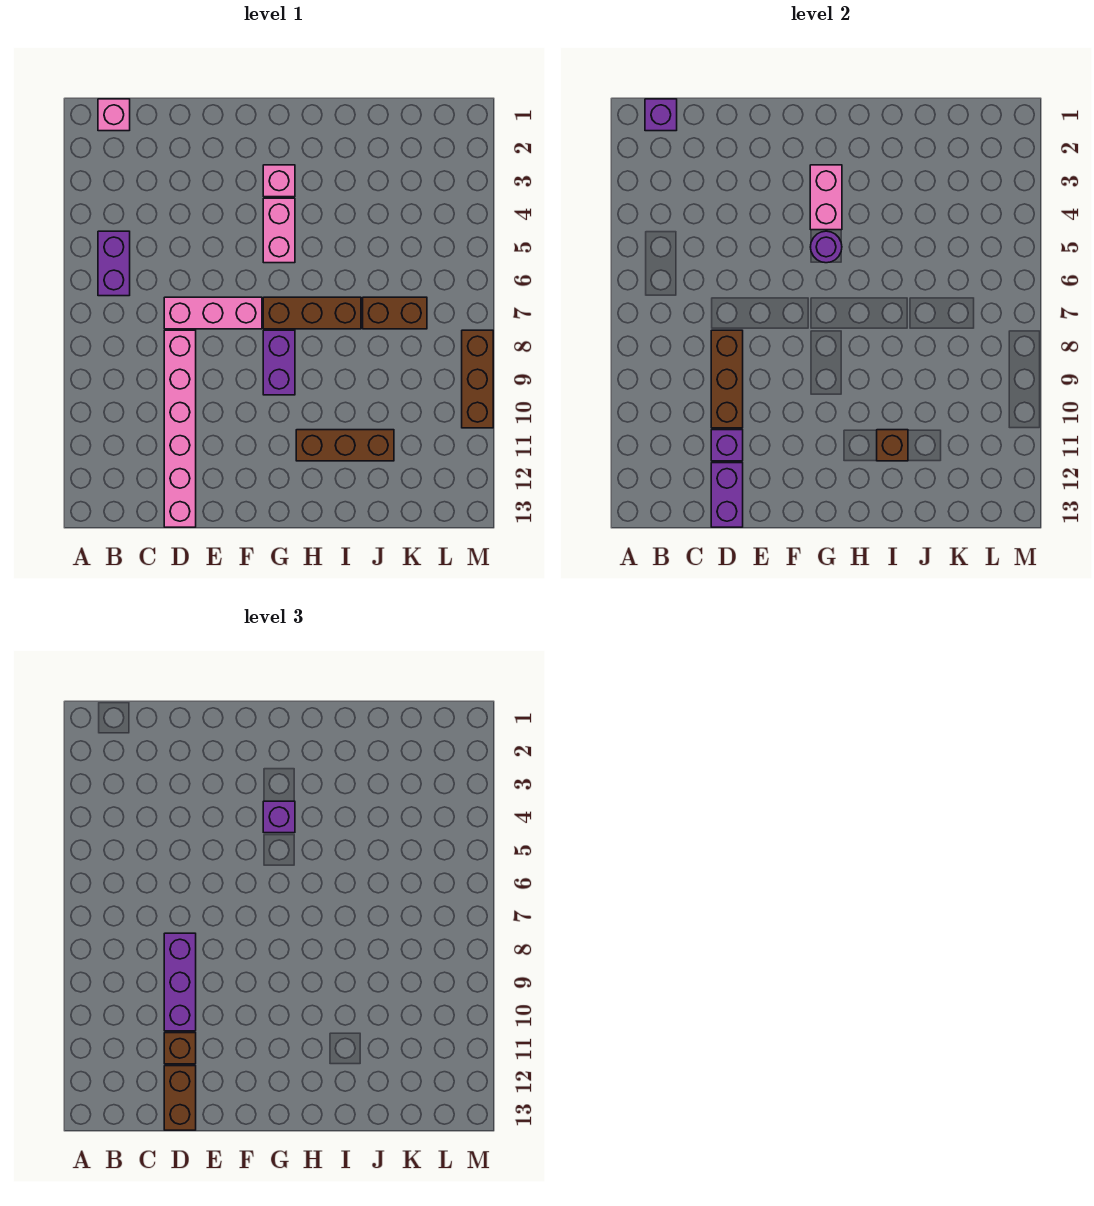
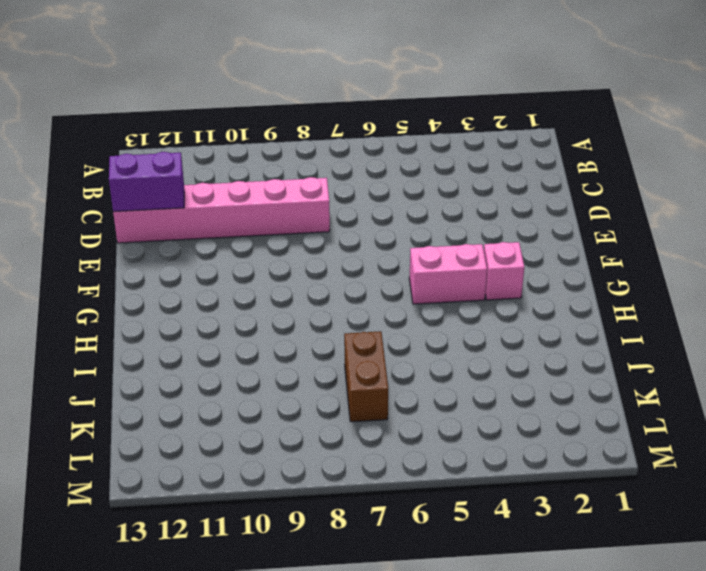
none -> pink 1x1 brick [98,99,130,131]
none -> purple 1x2 brick [98,231,130,296]
none -> pink 1x3 brick [164,297,262,329]

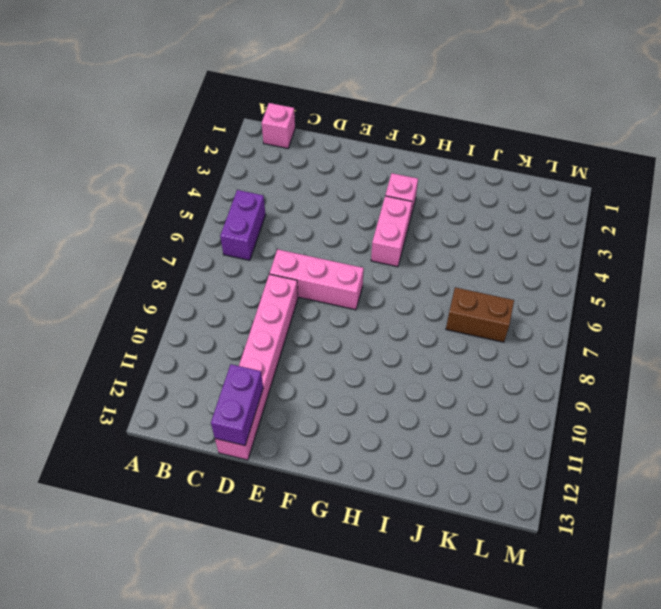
none -> brown 1x3 brick [263,297,361,329]
none -> purple 1x2 brick [263,330,295,395]
none -> brown 1x3 brick [296,430,394,461]

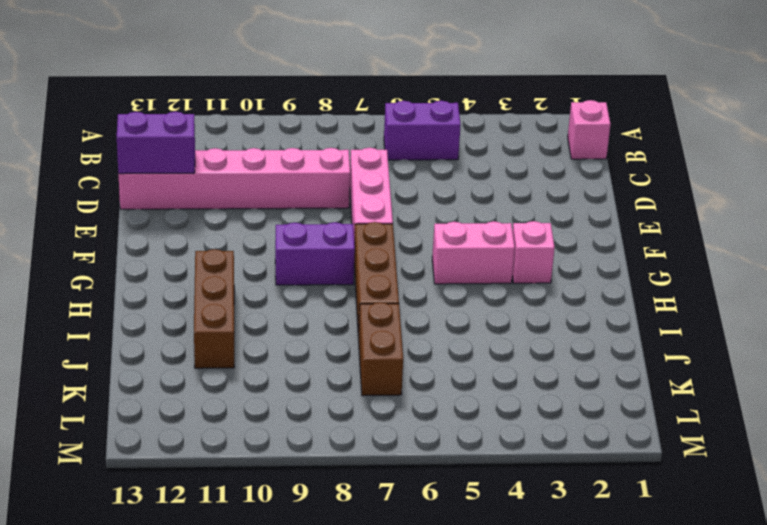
none -> brown 1x3 brick [462,330,493,428]
none -> purple 1x1 brick [645,99,677,131]
none -> brown 1x3 brick [711,330,743,428]

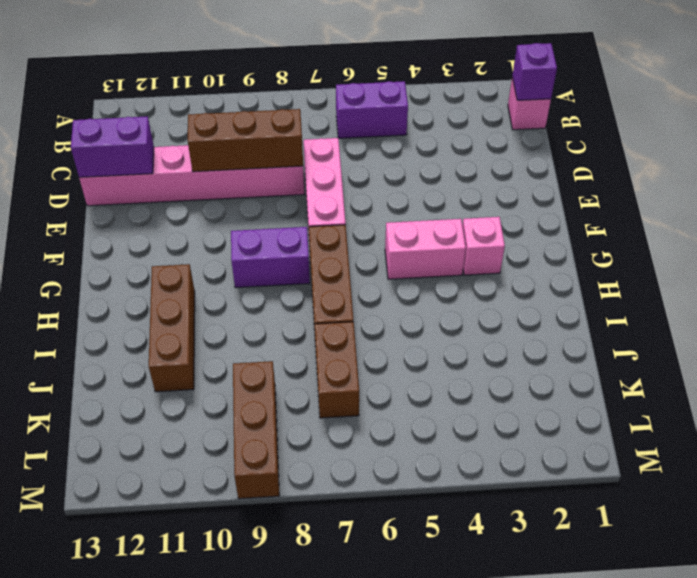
brown 1x3 brick [233,361,279,499] -> brown 1x3 brick turned to [462,330,493,428]
none -> purple 1x1 brick [711,430,743,461]
none -> pink 1x2 brick [810,165,842,230]
none -> purple 1x1 round brick [811,231,842,263]

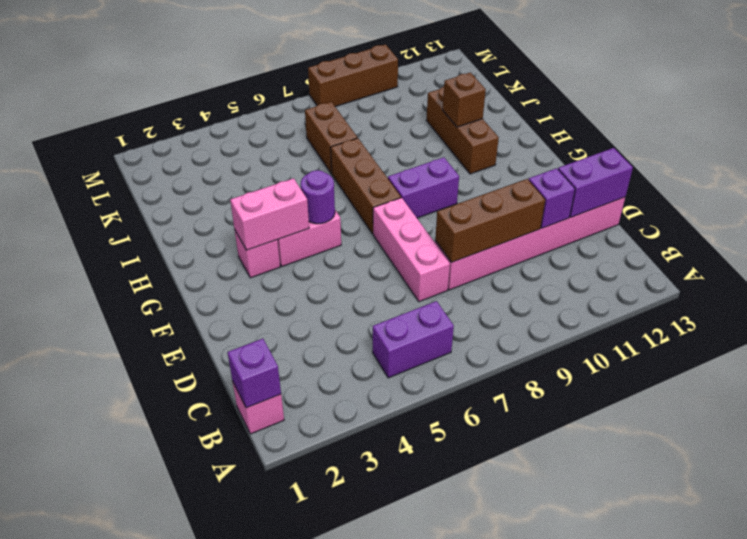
none -> purple 1x3 brick [164,933,196,1031]
none -> brown 1x1 brick [164,1033,196,1064]
none -> brown 1x2 brick [164,1066,196,1130]

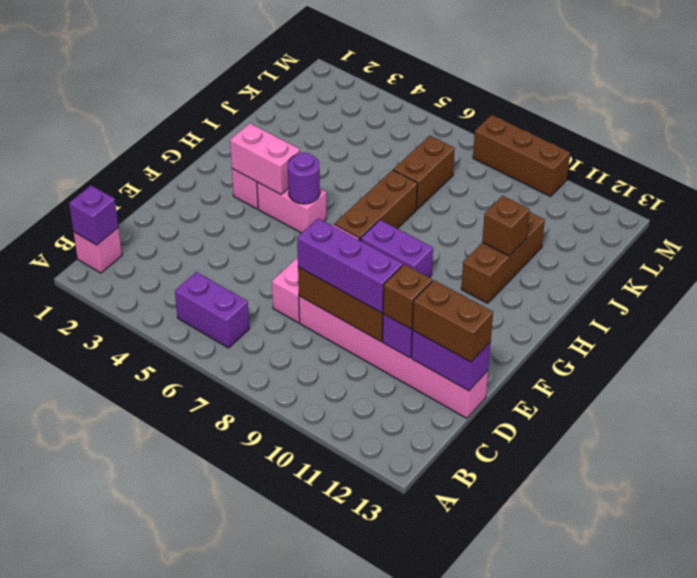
none -> purple 1x1 brick [263,801,295,833]

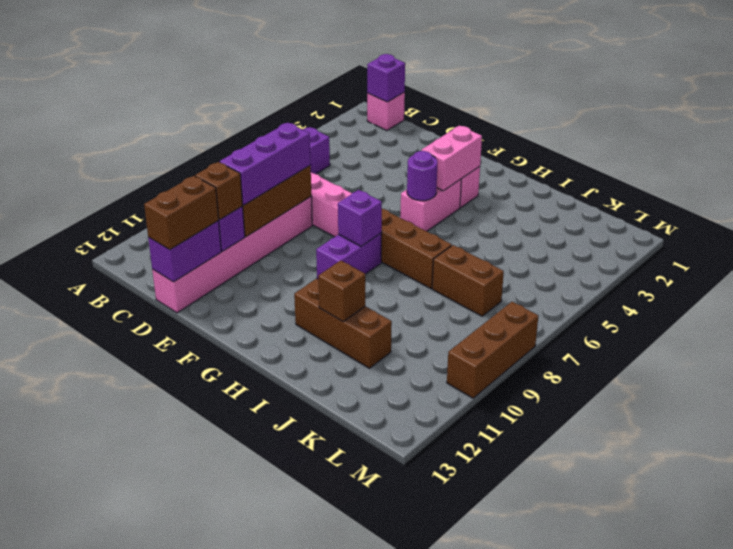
purple 1x1 brick [338,190,382,246] -> purple 1x1 brick moved to [263,801,295,833]

